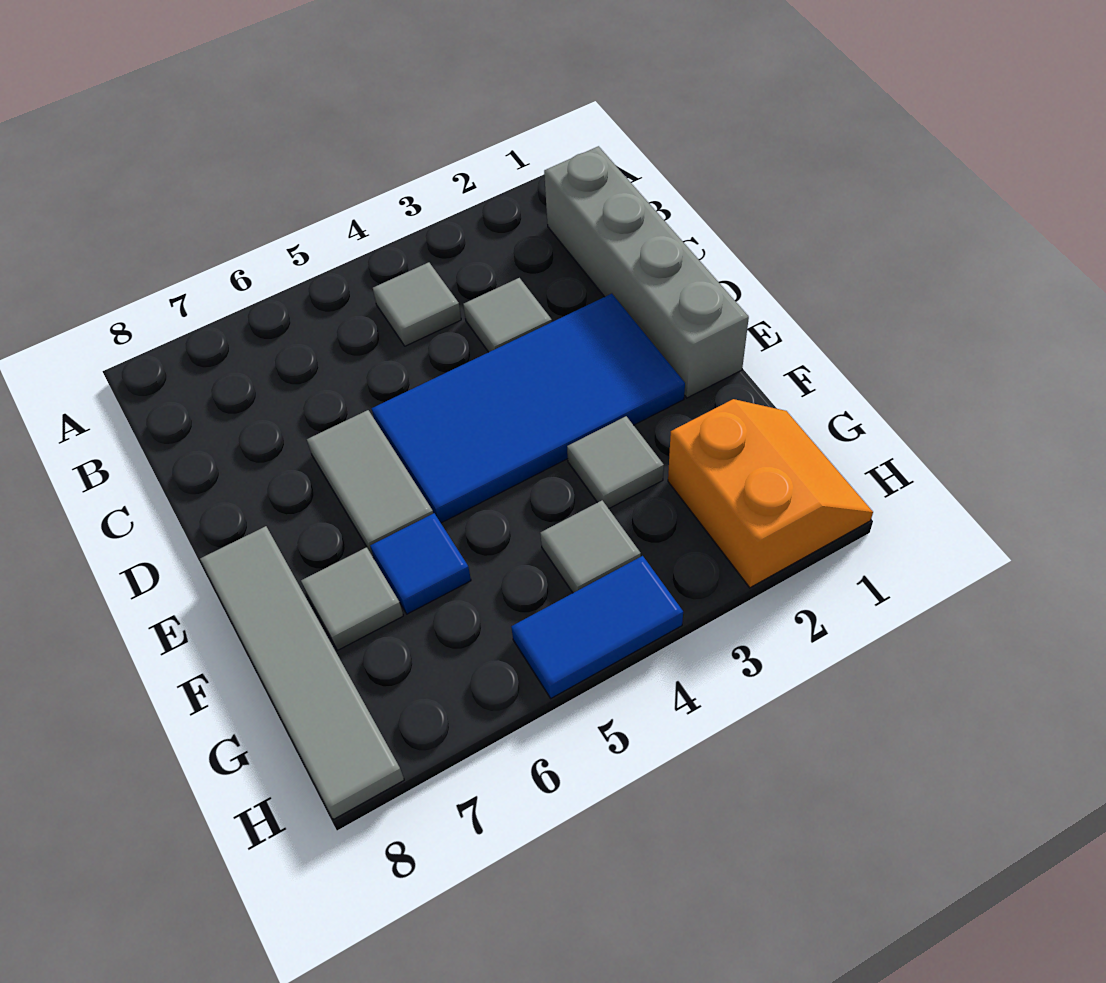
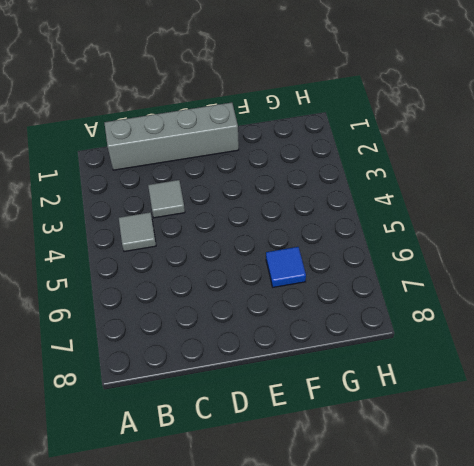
none -> blue 2x4 tile [372,294,685,523]
none -> grey 1x2 tile [307,410,433,556]
none -> grey 1x4 tile [200,526,404,819]

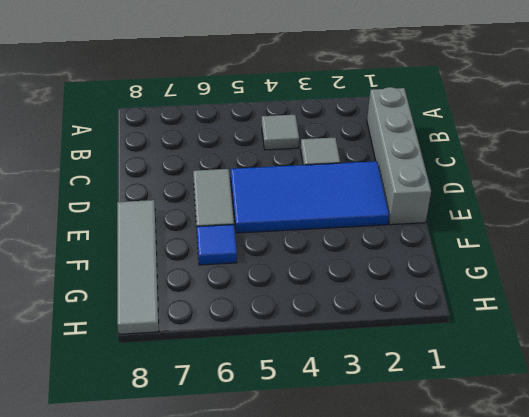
none -> grey 1x1 tile [567,416,664,509]
none -> grey 1x1 tile [301,547,403,650]
none -> orange 2x2 slope [668,399,873,588]

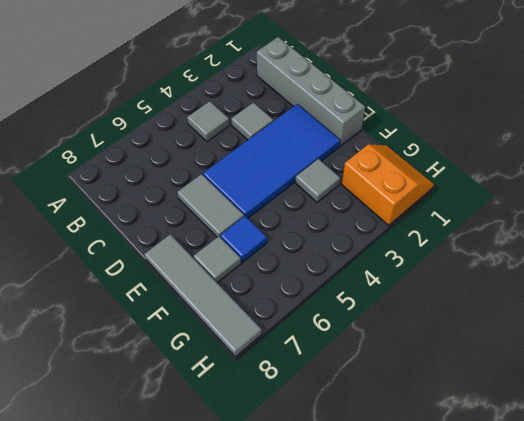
none -> grey 1x1 tile [540,500,641,593]
none -> blue 1x2 tile [511,556,683,698]

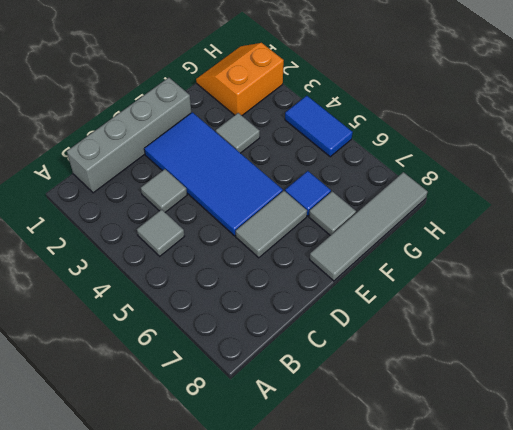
none -> grey 1x1 tile [540,500,641,593]

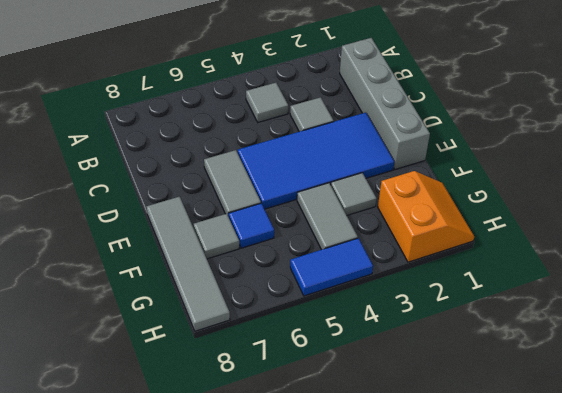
grey 1x2 tile [297,183,358,250] -> grey 1x1 tile [540,500,641,593]

